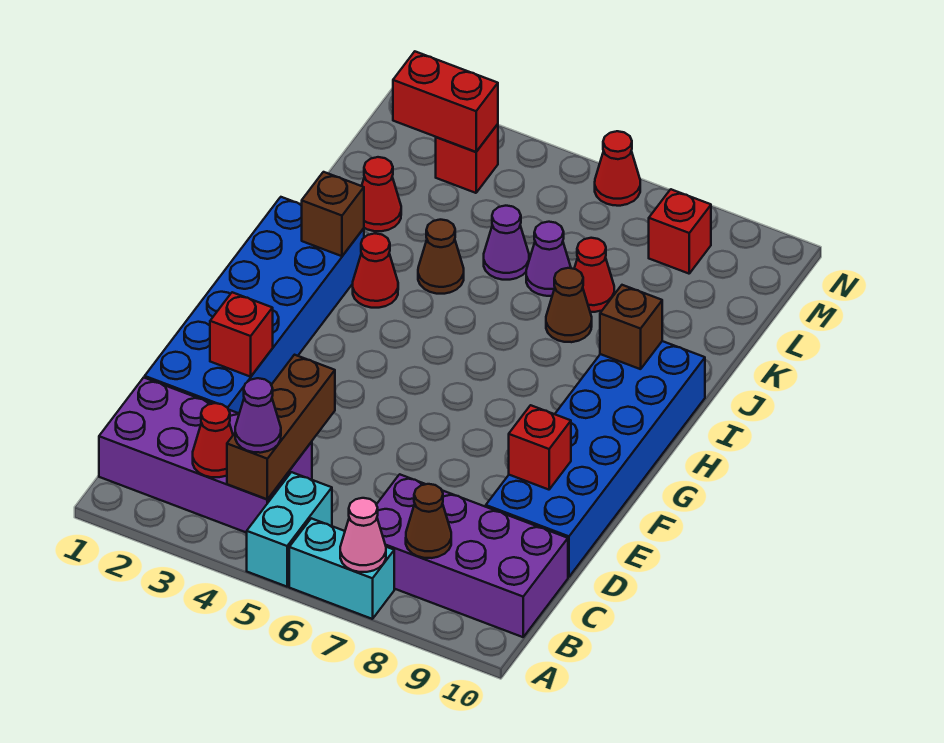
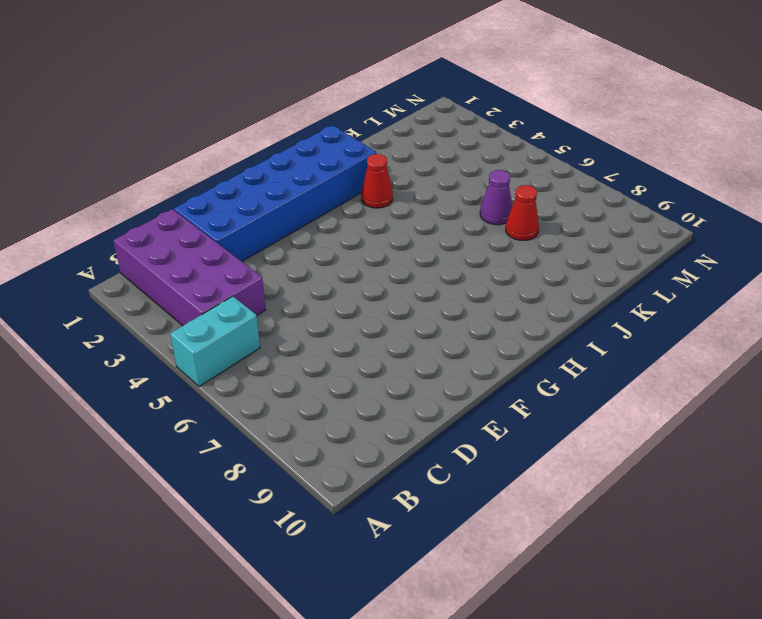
none -> cyan 1x2 brick [289,518,394,619]
none -> purple 2x4 brick [376,474,568,637]
none -> blue 2x6 brick [486,341,705,577]

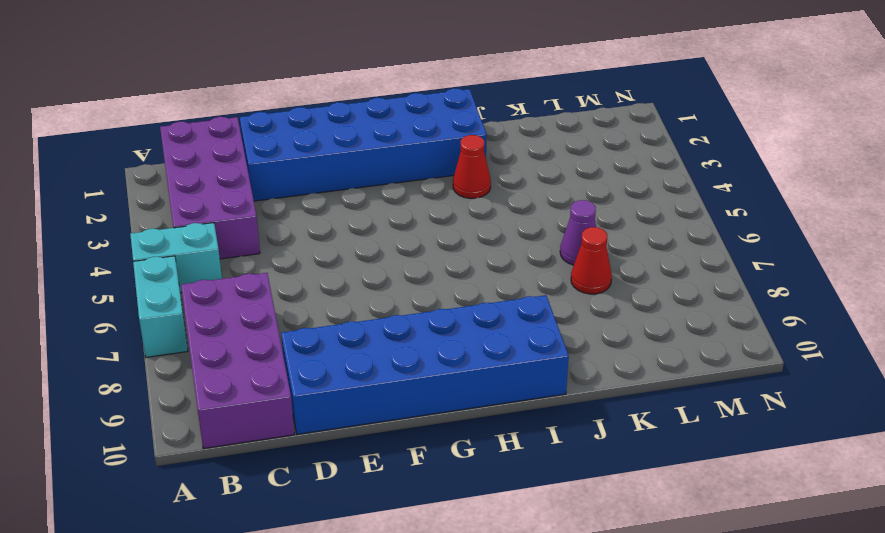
none -> brown 1x1 cone [418,220,464,294]
none -> brown 1x1 cone [546,268,592,342]
none -> red 1x1 cone [362,157,401,231]

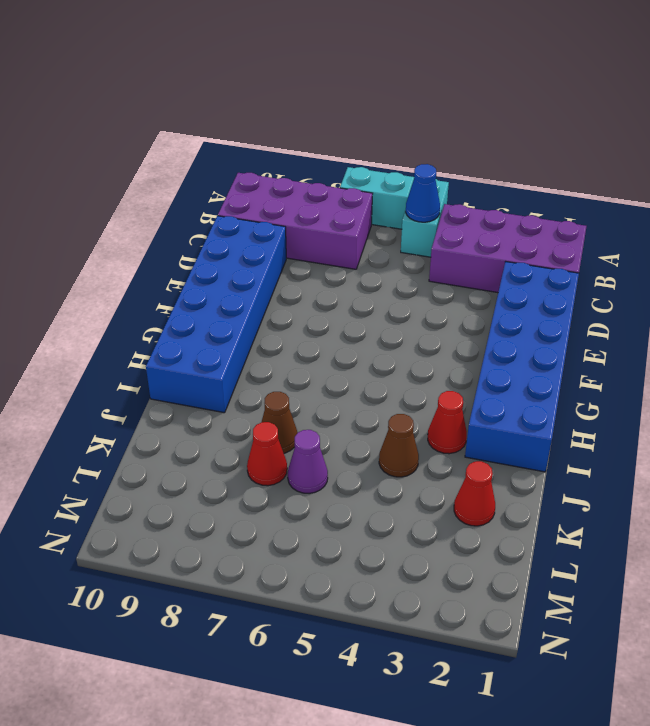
blue 1x1 cone [406,164,440,222] -> none
none -> purple 1x1 cone [484,206,529,280]
none -> red 1x1 brick [436,124,498,193]
none -> red 1x1 brick [649,189,711,274]

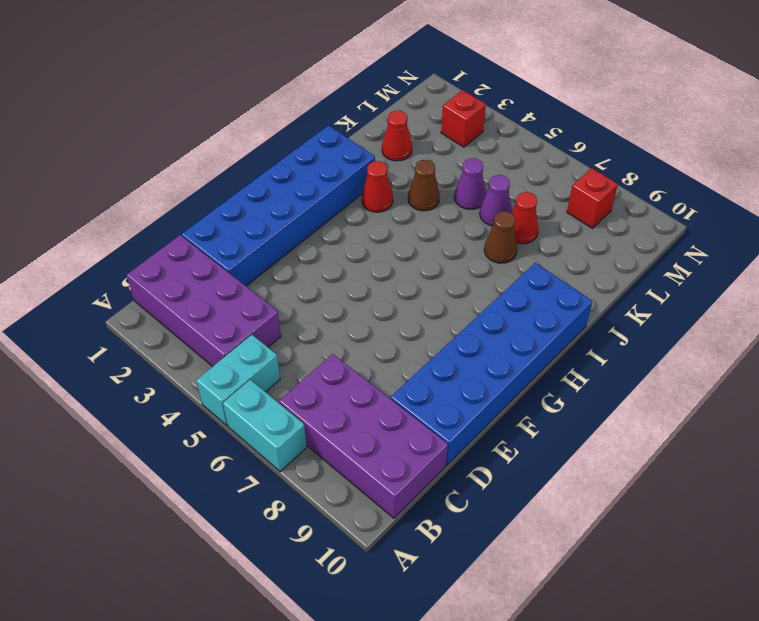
none -> red 1x1 cone [595,131,640,206]
none -> pink 1x1 cone [340,498,386,572]
none -> red 1x1 cone [193,403,233,477]

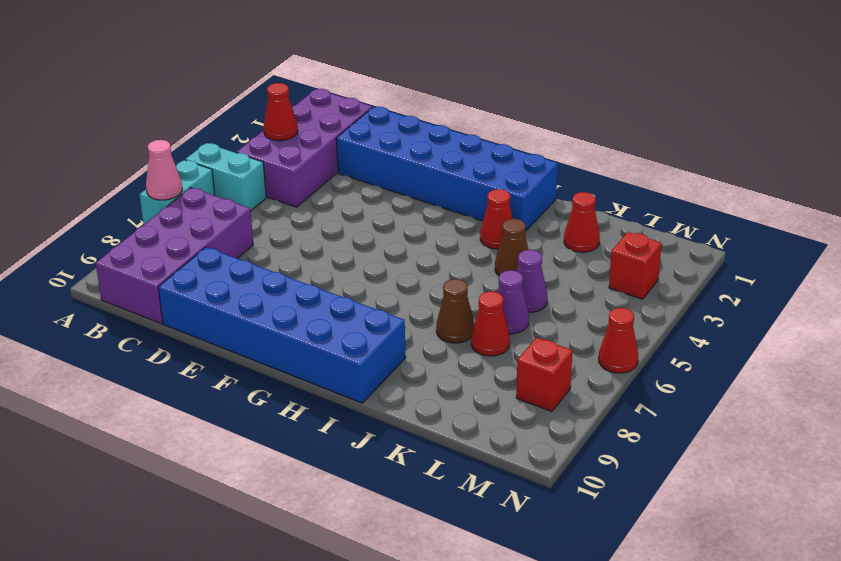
none -> brown 1x3 brick [227,355,335,499]
none -> brown 1x1 cone [406,484,451,558]
none -> red 1x1 brick [210,292,273,377]

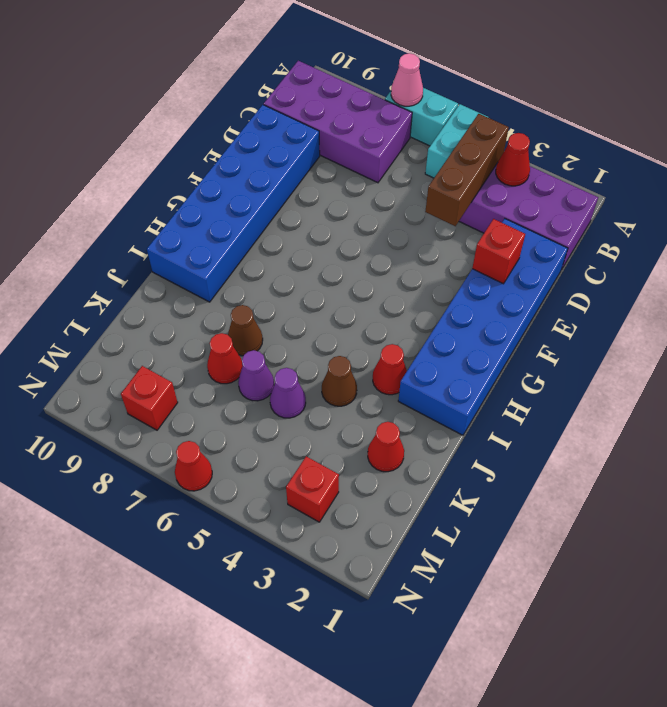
none -> brown 1x1 cone [406,484,451,558]
none -> red 1x1 brick [509,405,571,490]
none -> brown 1x1 brick [302,172,364,256]

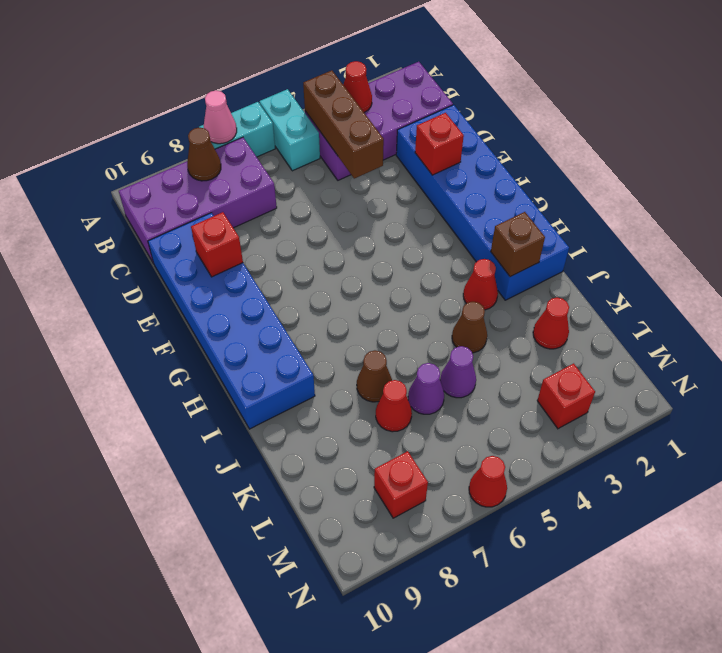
none -> brown 1x1 brick [600,285,662,369]
none -> red 1x2 brick [393,52,498,152]
none -> purple 1x1 cone [235,378,281,453]

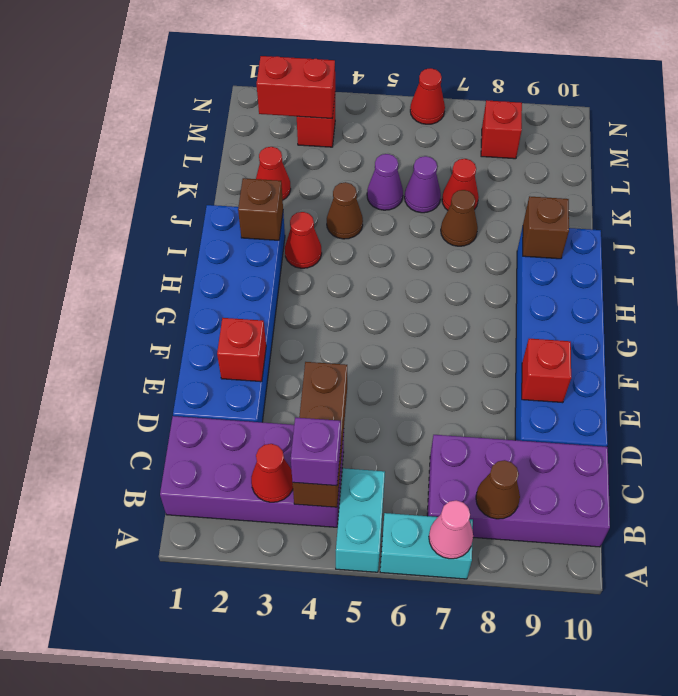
purple 1x1 brick [291,417,341,486] -> purple 1x1 cone [235,378,281,453]

